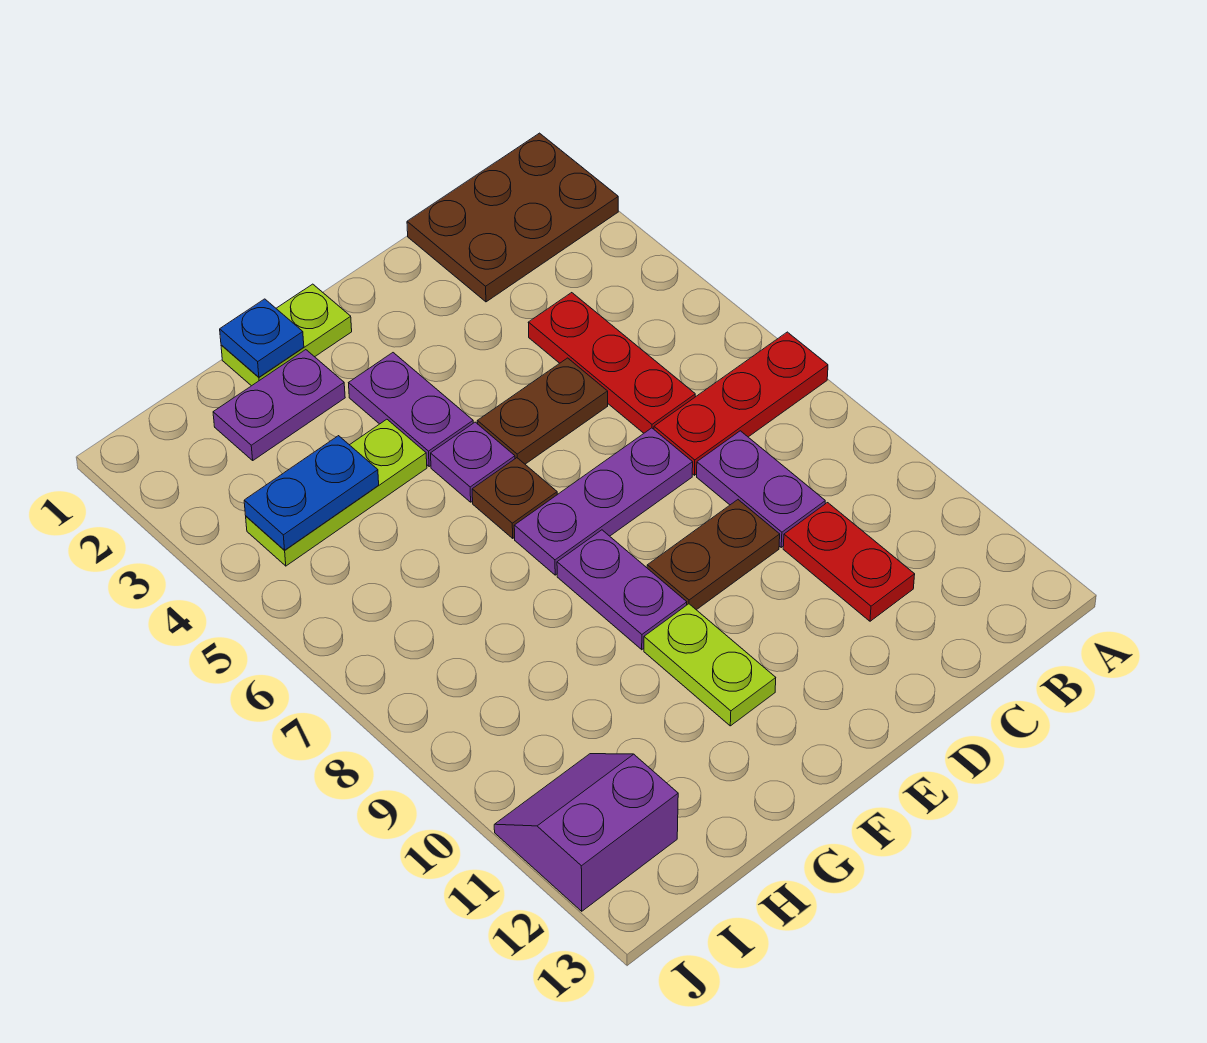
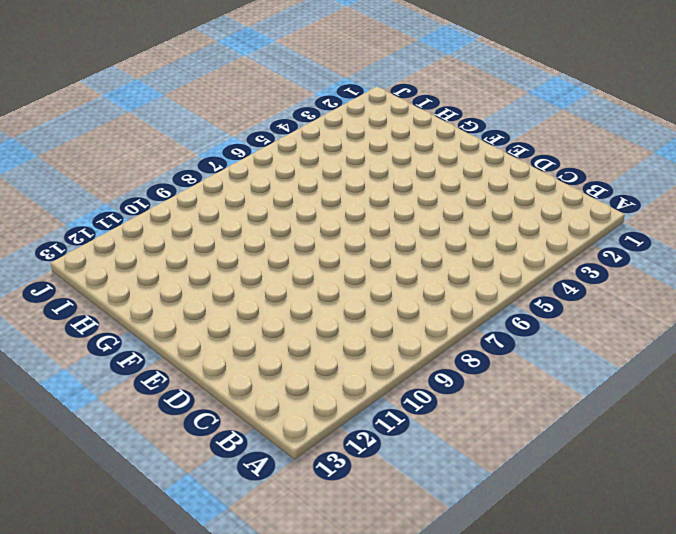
none -> brown 2x3 plate [407,133,618,302]
none -> red 1x3 plate [654,332,828,475]
none -> red 1x3 plate [528,293,695,433]

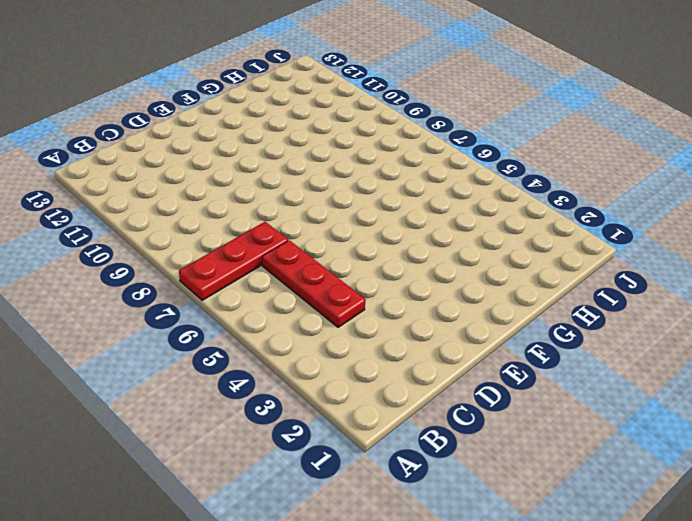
none -> brown 2x3 plate [407,133,618,302]
none -> purple 1x2 plate [697,431,825,547]
none -> red 1x2 plate [783,503,915,621]

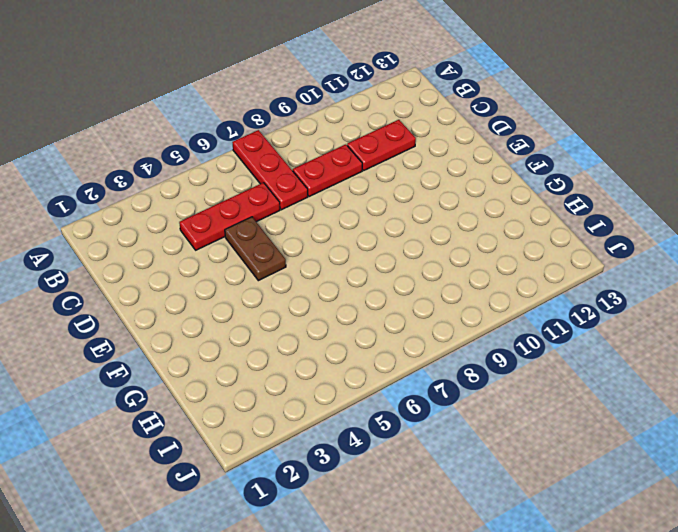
red 1x2 plate [293,144,362,197] -> purple 1x2 plate [697,431,825,547]
none -> brown 2x3 plate [407,133,618,302]
none -> purple 1x3 plate [514,428,693,575]
none -> brown 1x2 plate [647,500,780,610]

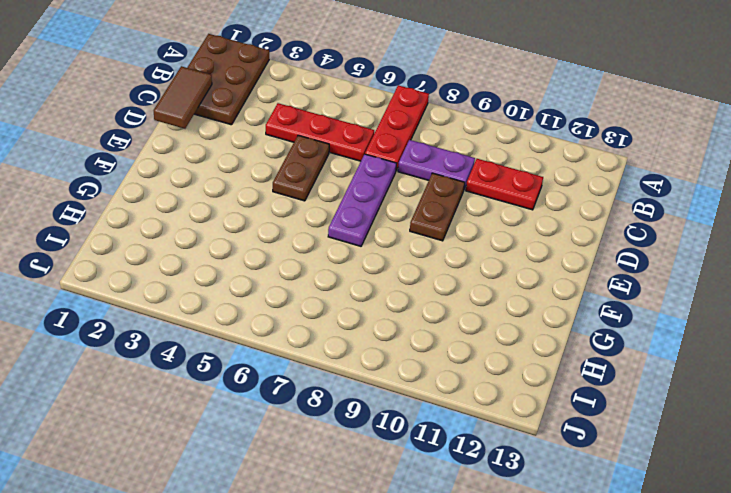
brown 1x2 tile [154,66,212,129] -> none
none -> lime 1x2 plate [221,284,352,386]
none -> purple 1x2 plate [349,353,473,467]
none -> purple 1x1 plate [431,422,515,502]

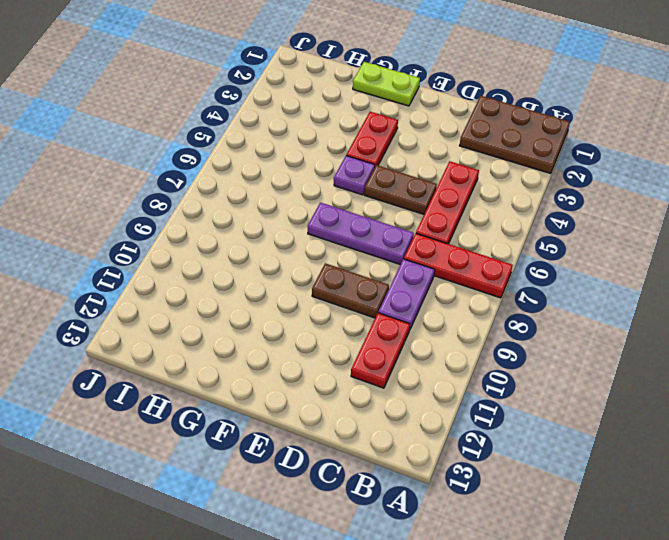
red 1x2 plate [346,112,398,166] -> purple 1x2 plate [349,353,473,467]
none -> brown 1x1 plate [472,458,557,538]
none -> purple 1x2 plate [557,530,687,650]
none -> lime 1x2 plate [644,604,776,726]

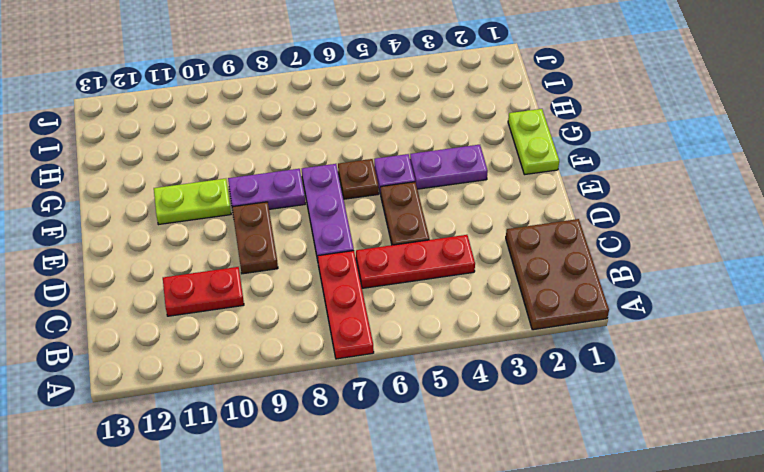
none -> purple 1x2 plate [697,431,825,547]
none -> purple 1x2 plate [213,350,345,460]
none -> lime 1x3 plate [246,419,427,566]

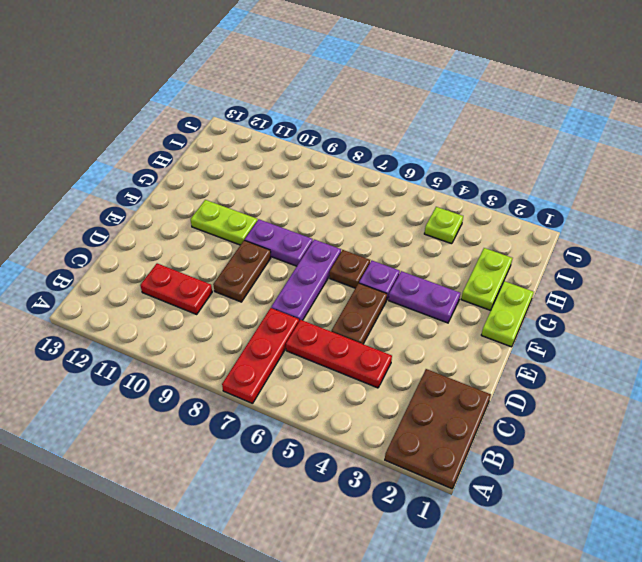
lime 1x2 plate [461,248,512,310] -> purple 1x2 plate [213,350,345,460]
lime 1x1 plate [424,207,463,244] -> lime 1x3 plate [246,419,427,566]
none -> purple 1x2 plate [697,431,825,547]
none -> purple 2x2 slope [494,754,678,911]
none -> blue 1x1 plate [220,299,304,377]

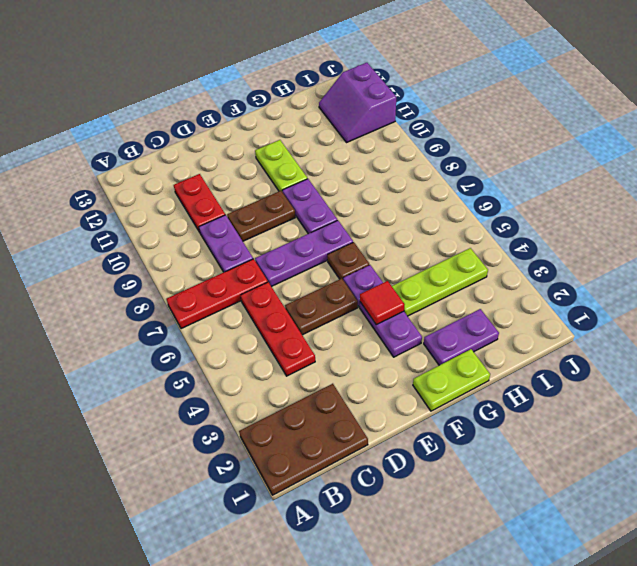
red 1x1 tile [360,281,405,325] -> none
purple 2x2 slope [319,63,396,143] -> purple 2x2 slope turned to [494,754,678,911]
none -> blue 1x1 plate [220,299,304,377]
none -> blue 1x2 plate [244,436,379,550]

